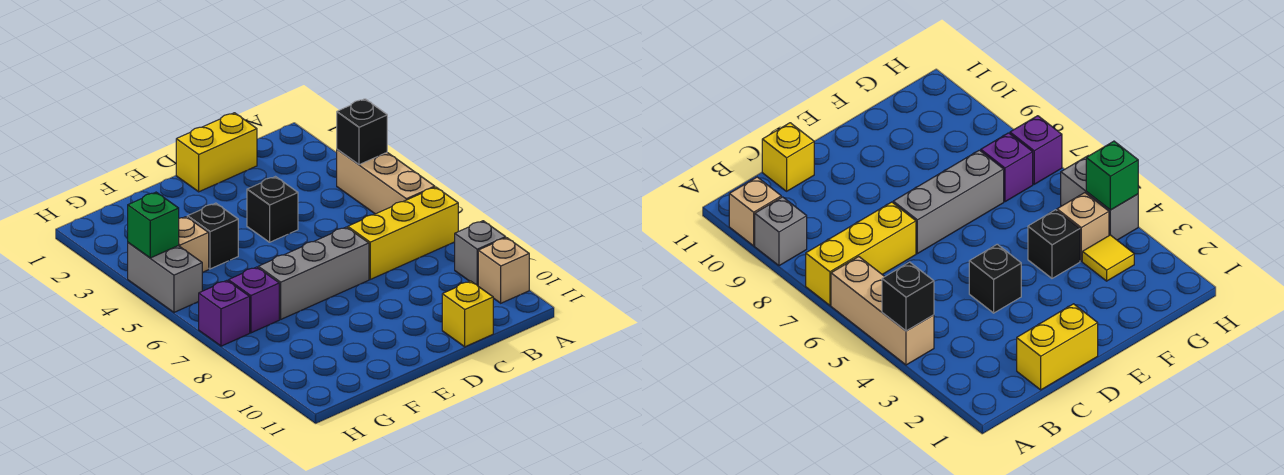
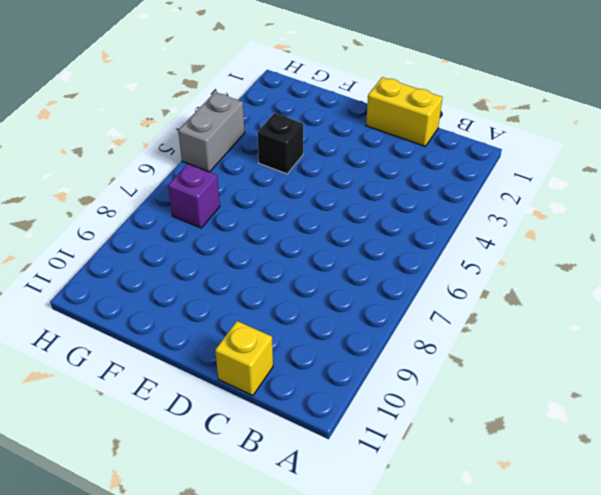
none -> tan 1x3 brick [337,150,435,214]
none -> yellow 1x3 brick [348,187,458,279]
none -> grey 1x1 brick [455,221,506,286]

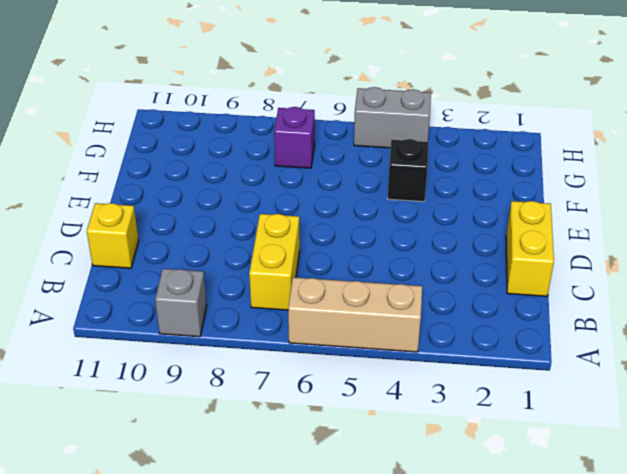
yellow 1x2 brick [249,214,300,310] -> yellow 1x3 brick [348,187,458,279]
none -> tan 1x1 brick [478,238,529,303]
none -> black 1x1 brick [247,177,298,242]
none -> grey 1x3 brick [258,227,369,319]

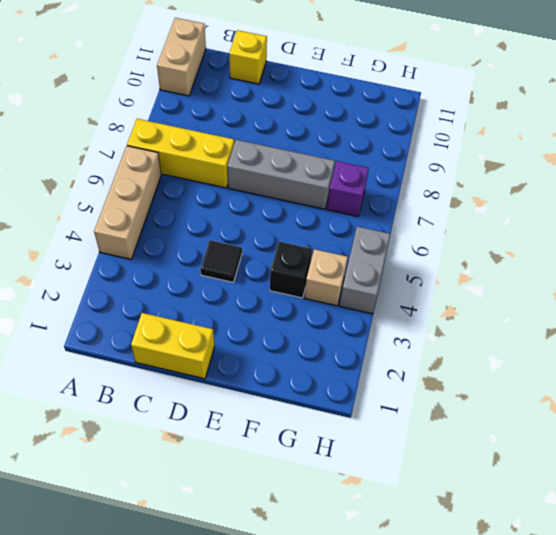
tan 1x2 brick [157,18,206,96] -> tan 1x1 brick [478,238,529,303]
black 1x1 tile [200,240,242,282] -> black 1x1 brick [247,177,298,242]
none -> grey 1x1 brick [455,221,506,286]
none -> yellow 1x1 tile [1082,235,1134,281]
none -> purple 1x1 brick [199,281,250,346]

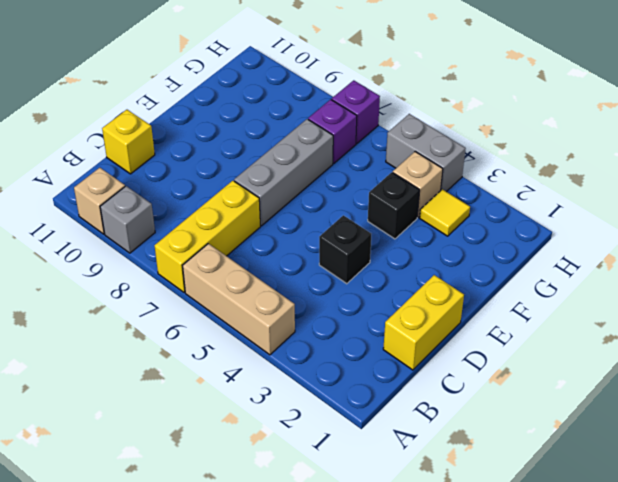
none -> black 1x1 brick [337,99,387,165]
none -> green 1x1 brick [128,192,179,258]

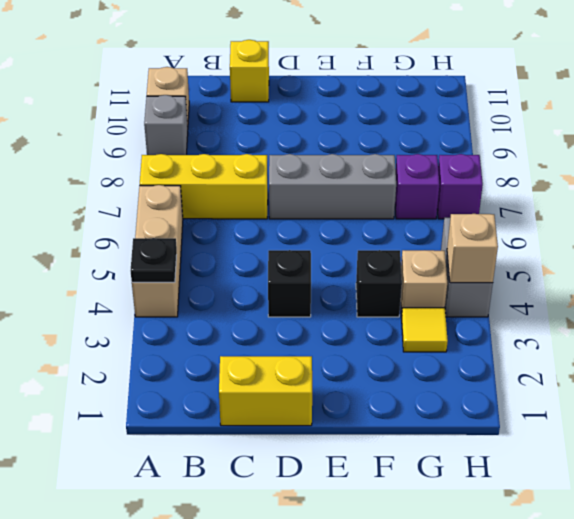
black 1x1 plate [130,238,177,282] -> black 1x1 brick [337,99,387,165]
tan 1x1 brick [447,214,498,283] -> green 1x1 brick [128,192,179,258]

